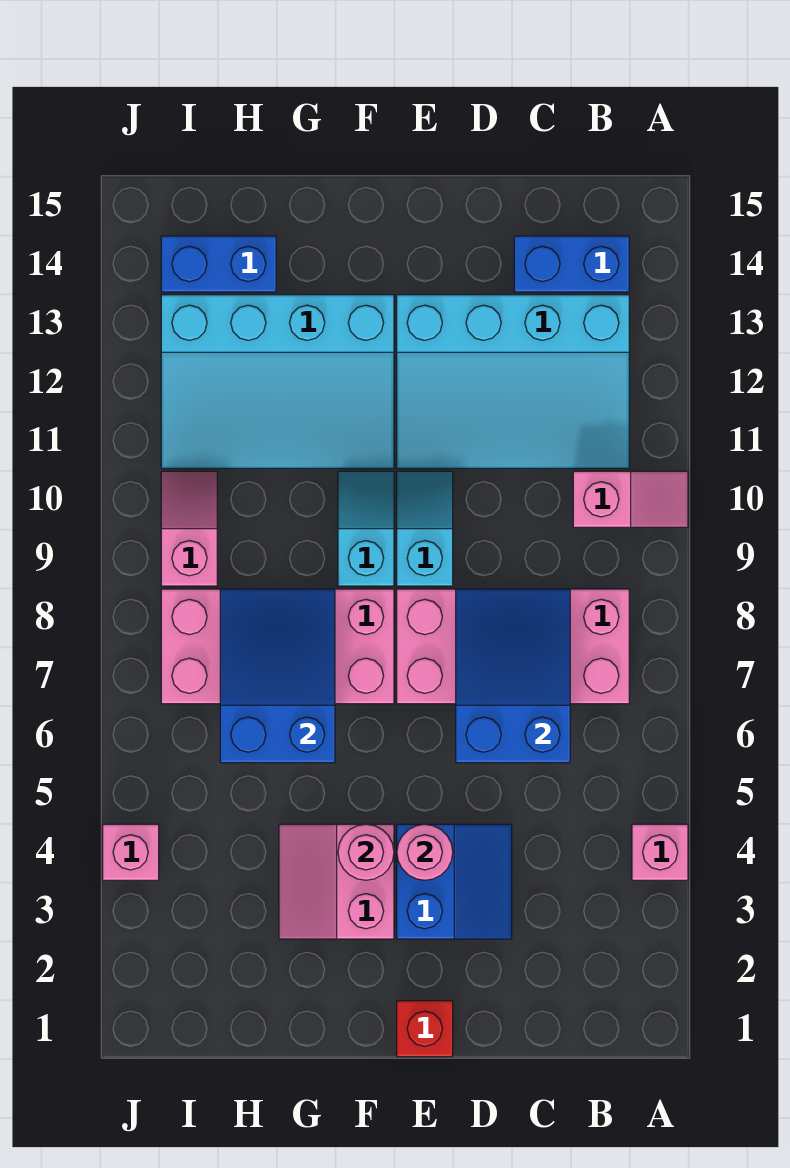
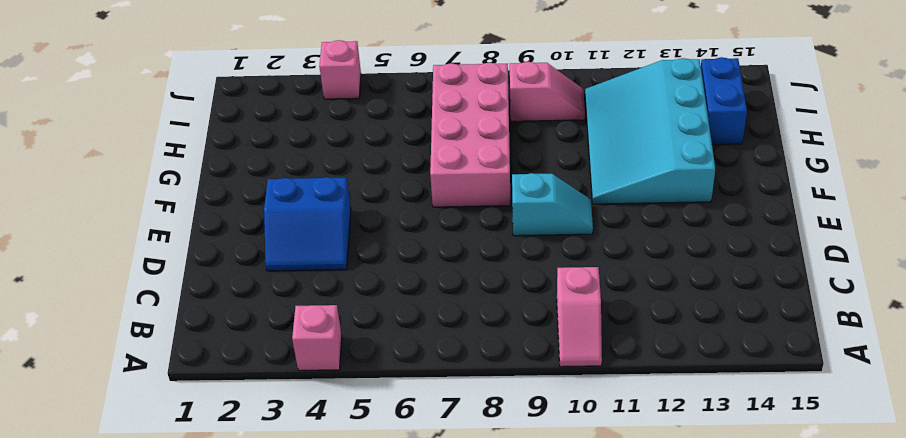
none -> pink 2x4 brick [397,589,629,704]
none -> cyan 3x4 slope [397,295,629,468]
none -> blue 1x2 brick [514,236,629,292]

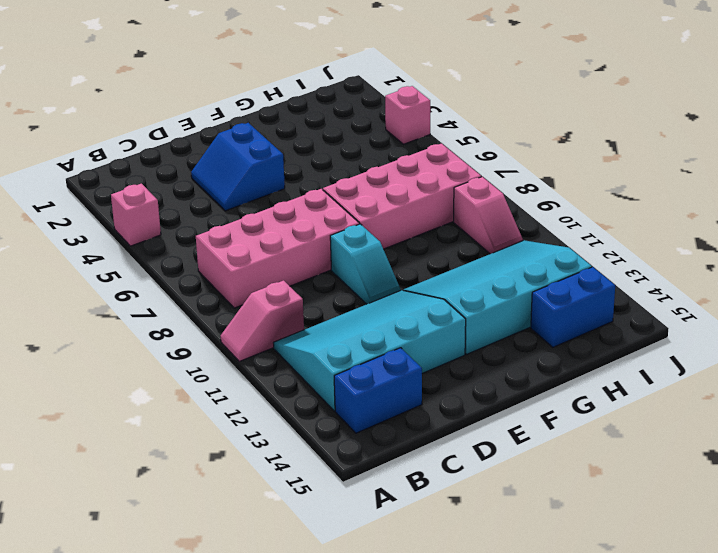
none -> red 1x1 brick [397,1001,453,1057]
none -> pink 2x2 slope [279,824,394,939]
none -> cyan 1x2 slope [338,471,394,586]

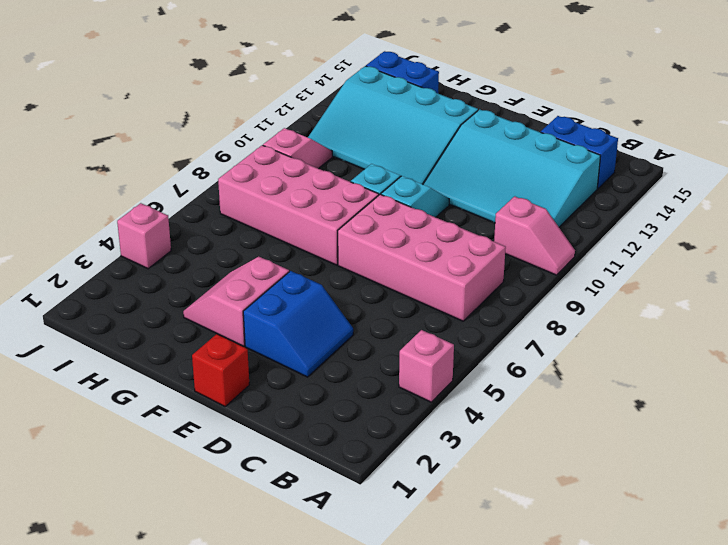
none -> blue 2x3 slope [456,589,570,763]
none -> pink 1x1 round brick [397,824,453,880]
none -> pink 1x1 round brick [338,824,394,880]

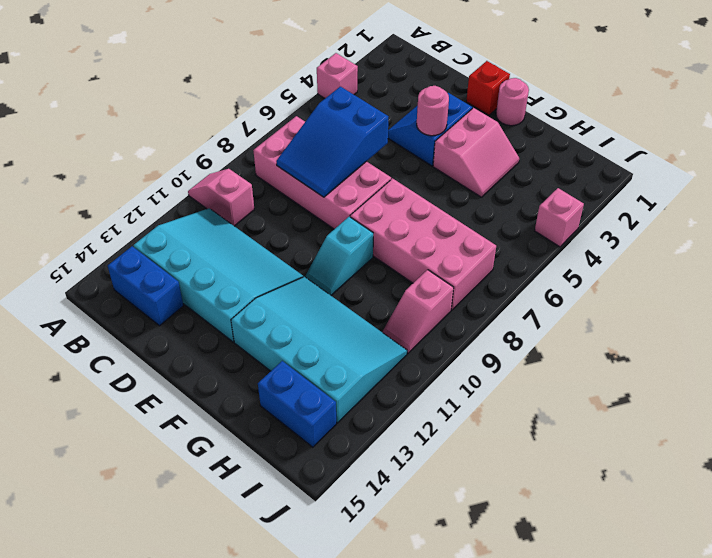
pink 1x1 round brick [496,78,529,126] -> pink 1x1 round brick moved to [338,824,394,880]
none -> cyan 1x2 slope [397,471,453,586]
none -> blue 2x3 slope [220,589,335,763]

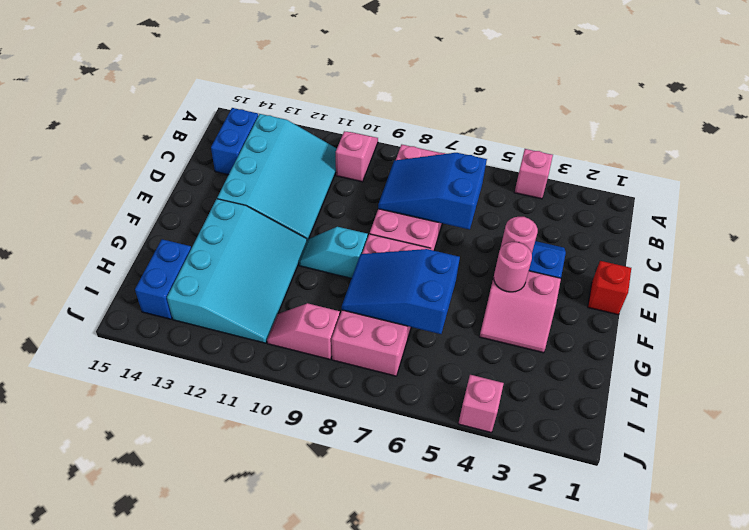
none -> cyan 1x2 slope [397,471,453,586]

